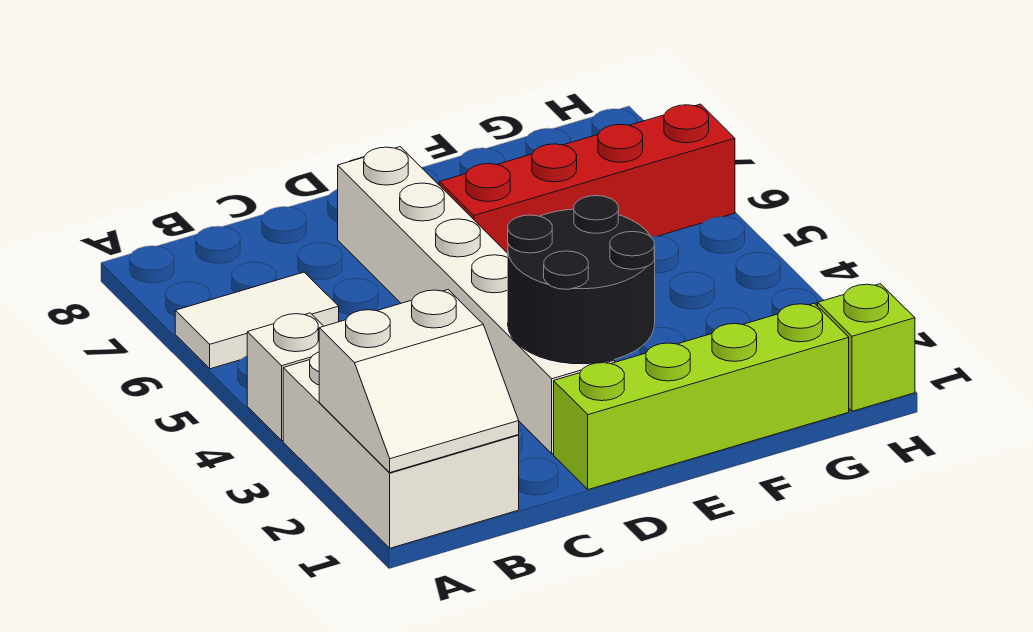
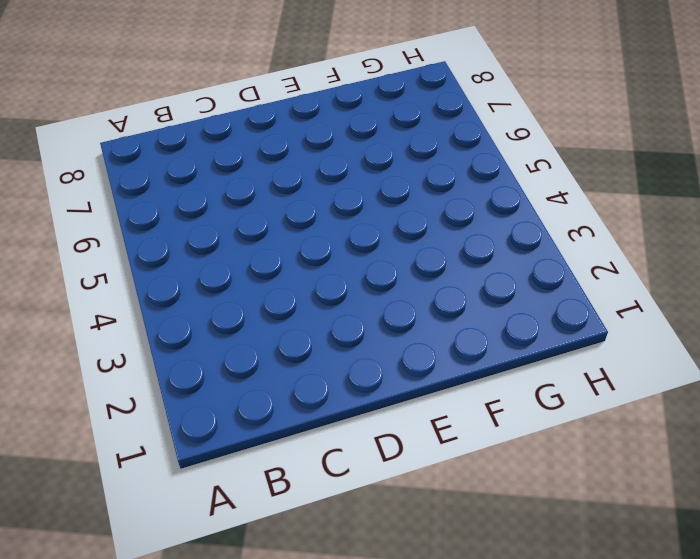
none -> white 2x3 brick [283,352,519,548]
none -> white 1x1 brick [247,313,323,441]

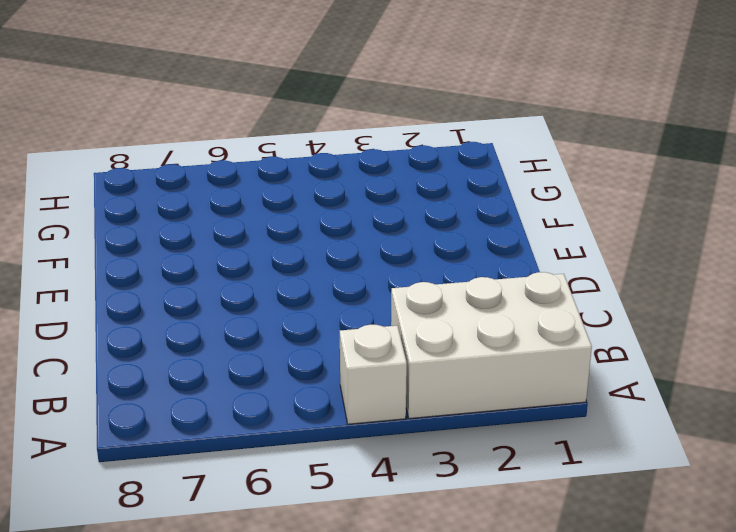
none -> white 1x2 tile [175,272,339,369]
none -> lime 1x4 brick [554,303,849,490]

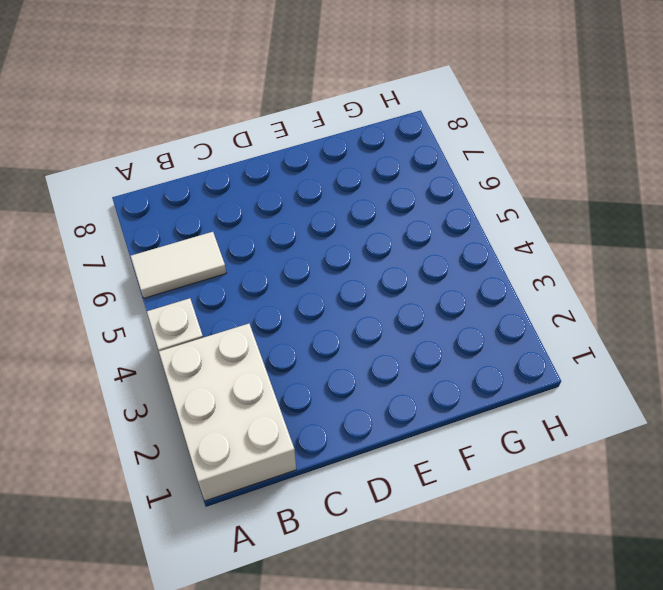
none -> lime 1x4 brick [554,303,849,490]
none -> white 1x6 brick [338,147,615,454]

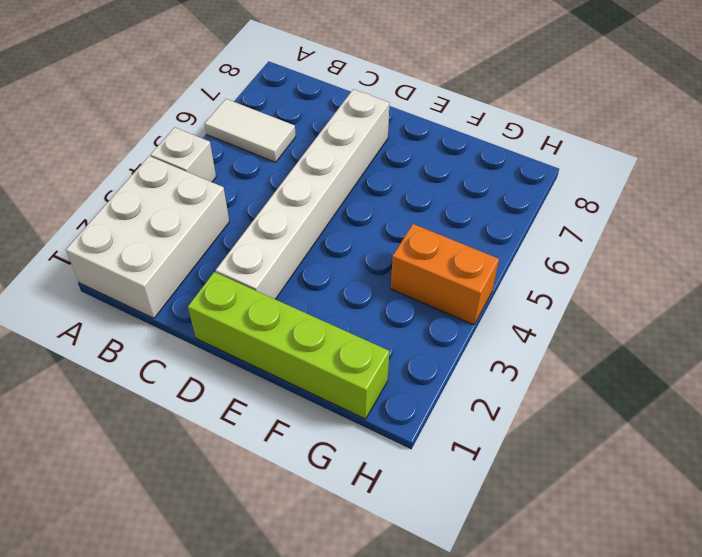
orange 1x2 brick [391,224,499,325] -> none
none -> red 1x4 brick [440,104,735,253]
none -> lime 1x1 brick [818,284,915,411]

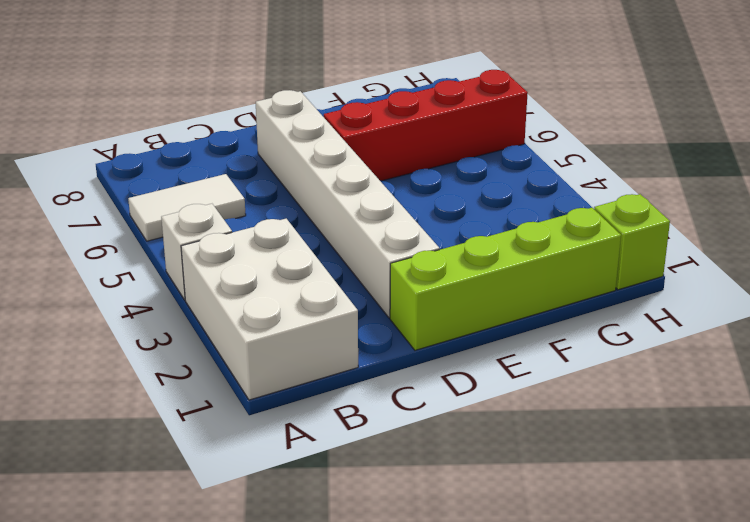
none -> white 2x2 slope [319,290,519,472]
none -> black 2x2 round brick [508,196,655,364]

